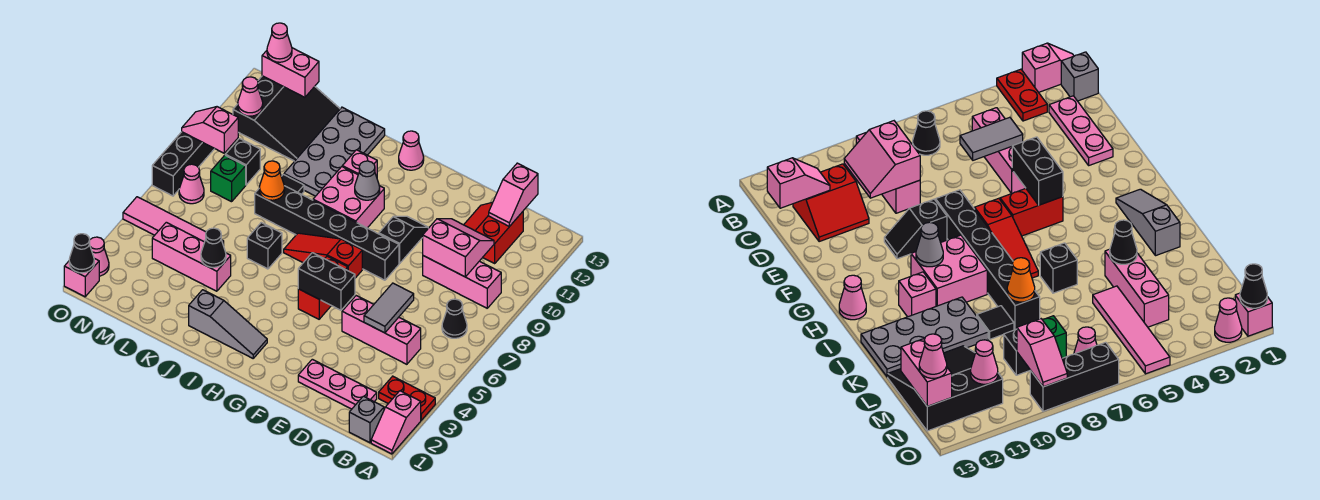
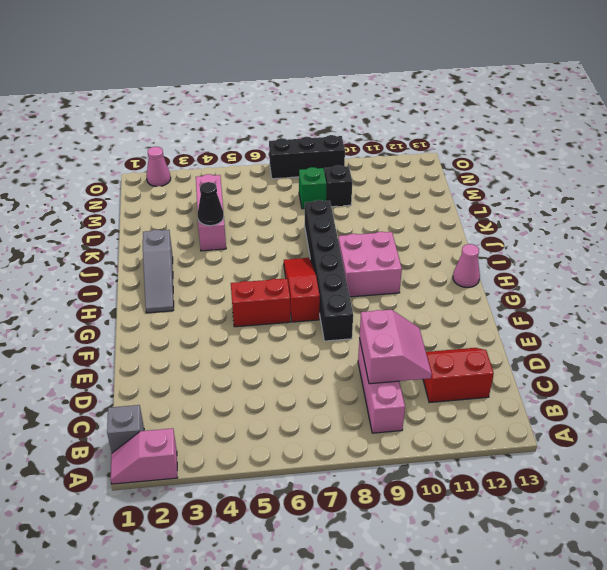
none -> red 1x2 plate [379,376,435,420]
none -> black 1x1 cone [442,299,467,338]
none -> pink 1x3 plate [298,359,377,409]
none -> pink 1x3 brick [342,296,421,364]

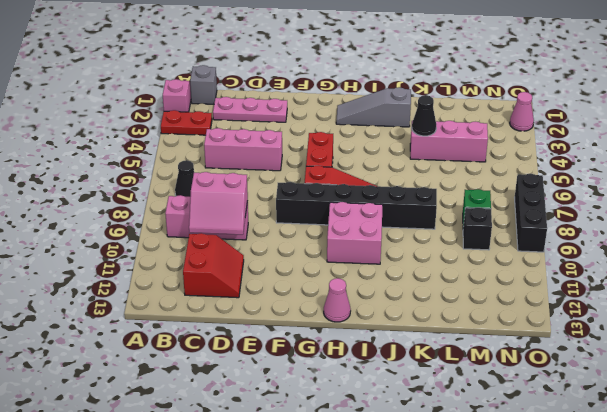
none -> black 1x2 slope [379,216,428,263]
none -> pink 1x1 brick [342,150,377,177]
none -> black 1x1 brick [247,223,282,269]
none -> grey 2x4 plate [284,107,385,196]

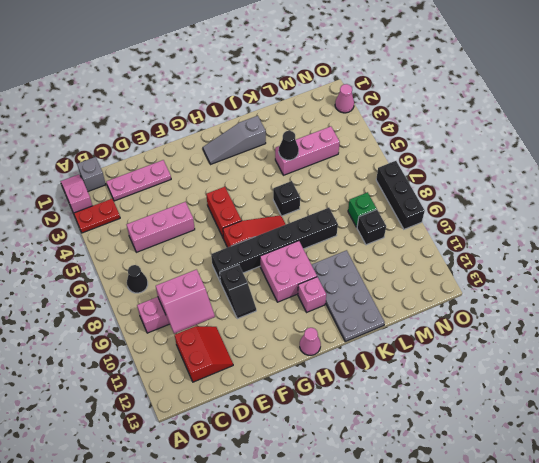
none -> black 1x1 tile [281,174,304,194]
none -> pink 1x4 tile [123,197,224,246]
none -> black 3x3 slope [233,76,340,161]
none -> pink 1x1 cone [179,164,204,204]

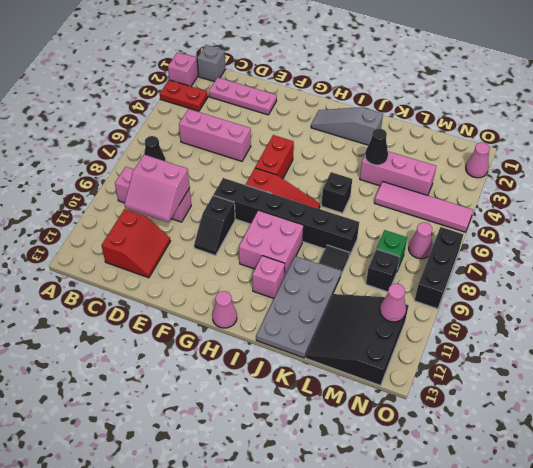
none -> pink 1x1 brick [64,258,99,297]
none -> pink 1x2 slope [489,163,538,227]
none -> grey 1x2 tile [364,283,414,333]
none -> black 1x2 brick [298,253,355,310]

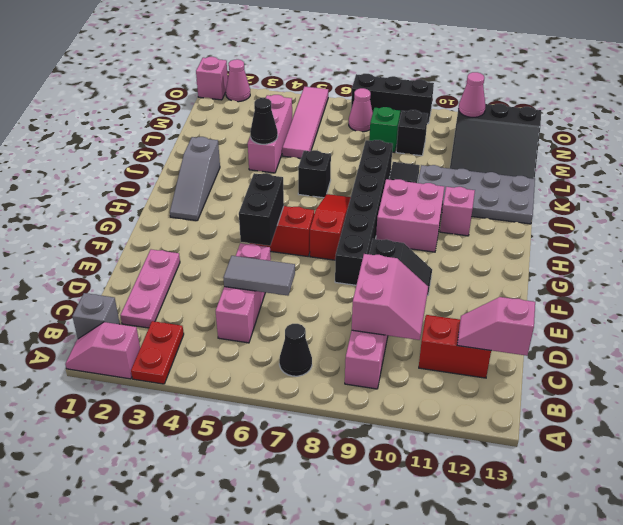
none -> pink 1x1 cone [399,131,424,170]
none -> grey 1x1 cone [355,161,380,200]
none -> orange 1x1 cone [259,161,285,200]
none -> pink 1x2 brick [262,48,319,97]

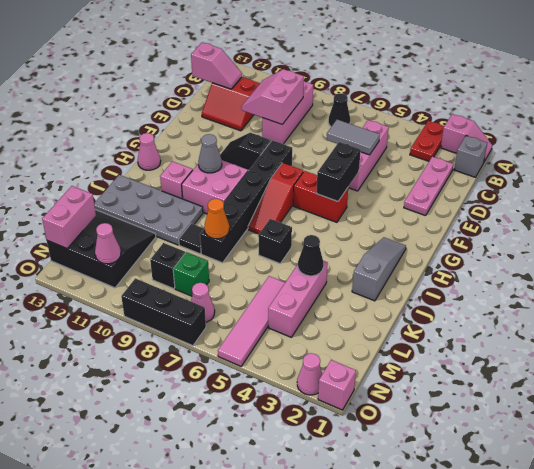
none -> pink 1x2 slope [182,107,238,153]
none -> black 1x1 cone [69,234,94,273]
none -> pink 1x1 cone [267,23,292,62]

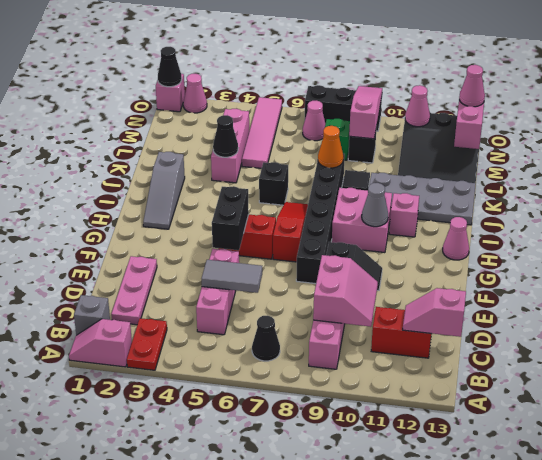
pink 1x3 slope [349,86,382,139] -> pink 1x2 slope [182,107,238,153]

